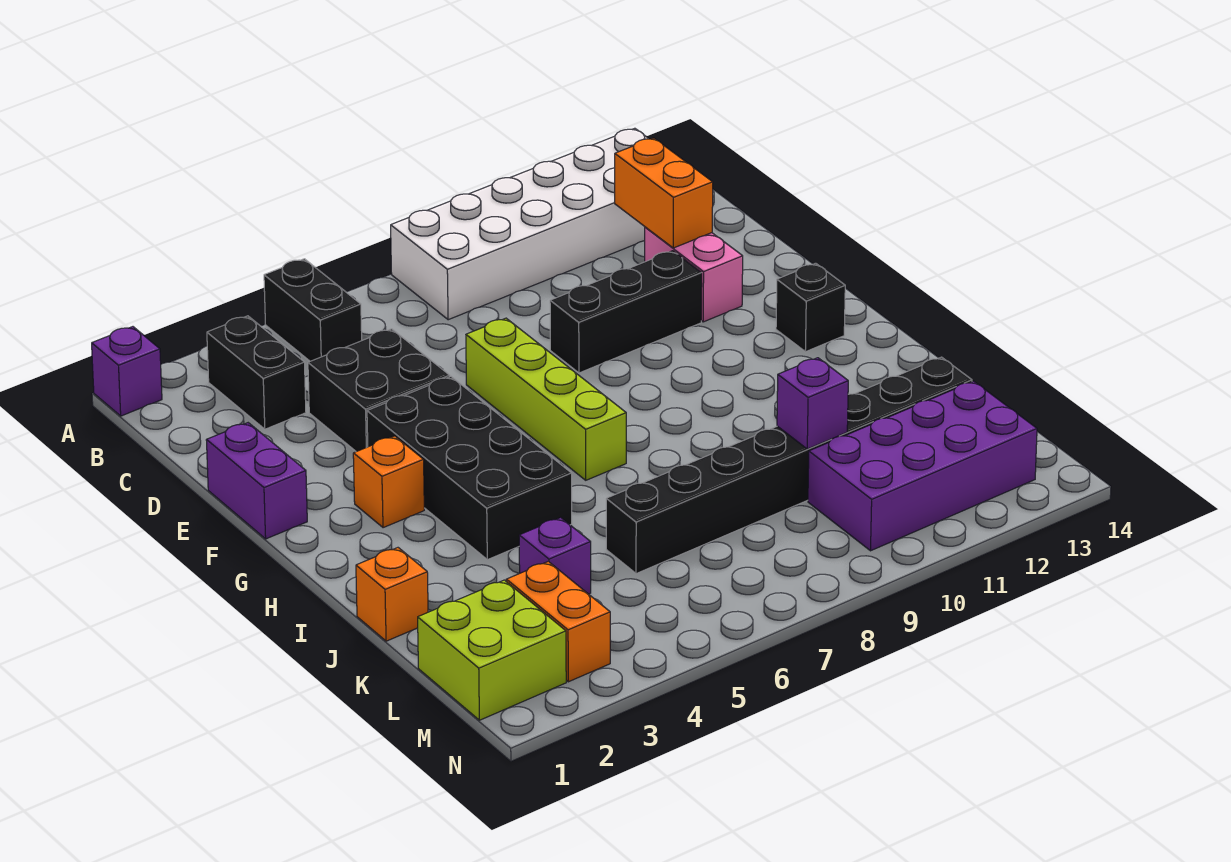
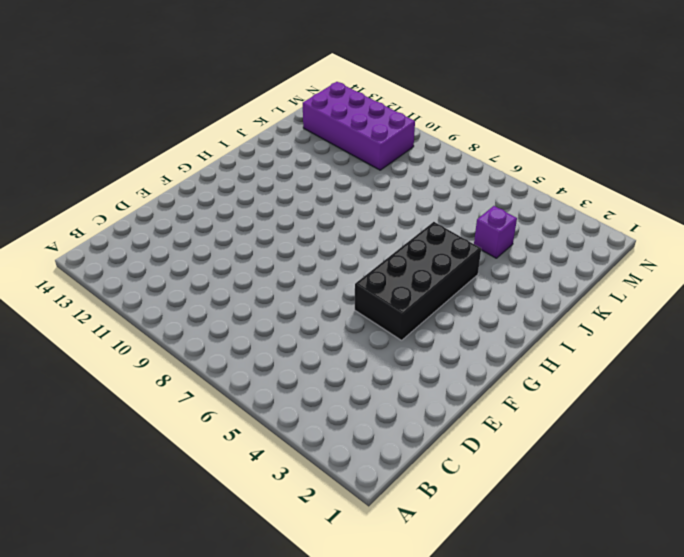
none -> purple 1x1 brick [92,327,162,416]
none -> black 1x2 brick [264,259,362,361]
none -> white 2x6 brick [391,128,649,320]

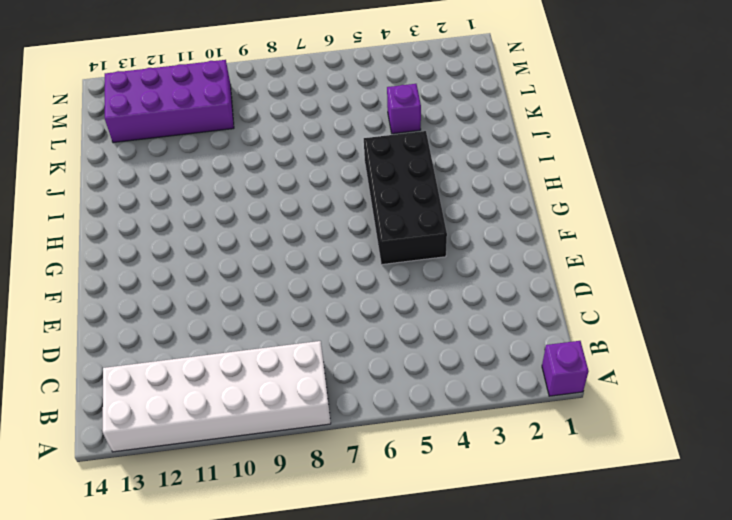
none -> black 1x2 brick [264,259,362,361]
none -> black 1x2 brick [207,316,306,429]
none -> black 2x2 brick [308,329,450,452]

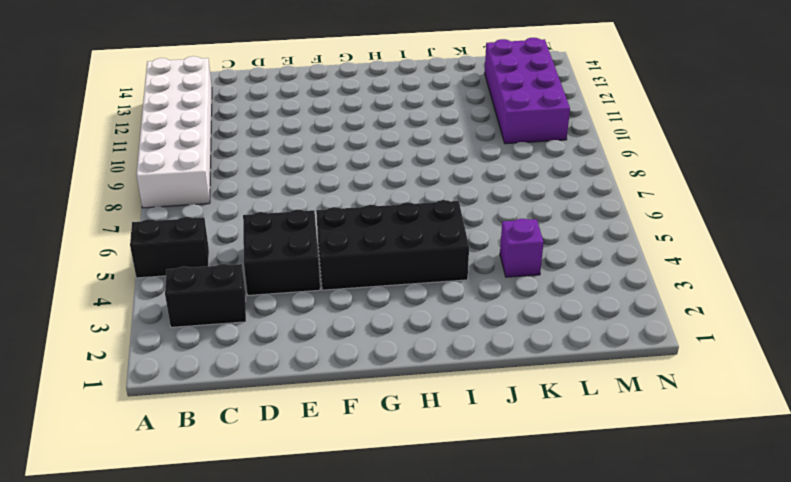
none -> purple 1x1 brick [92,327,162,416]
none -> pink 1x2 brick [645,227,743,322]
none -> purple 1x2 brick [206,423,307,539]

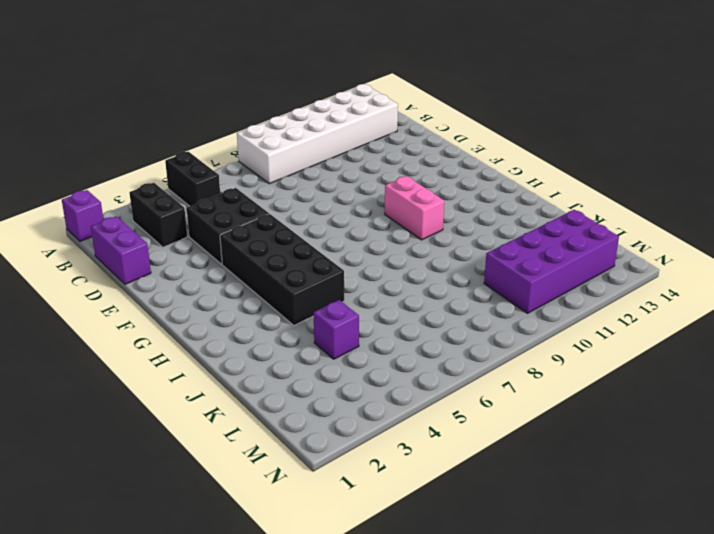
purple 1x2 brick [91,216,151,284] -> purple 1x2 brick moved to [206,423,307,539]
pink 1x2 brick [385,176,444,240] -> pink 1x2 brick moved to [645,227,743,322]
none -> lime 1x4 brick [466,318,626,480]
none -> black 1x3 brick [550,251,702,373]
none -> orange 1x1 brick [353,436,424,528]

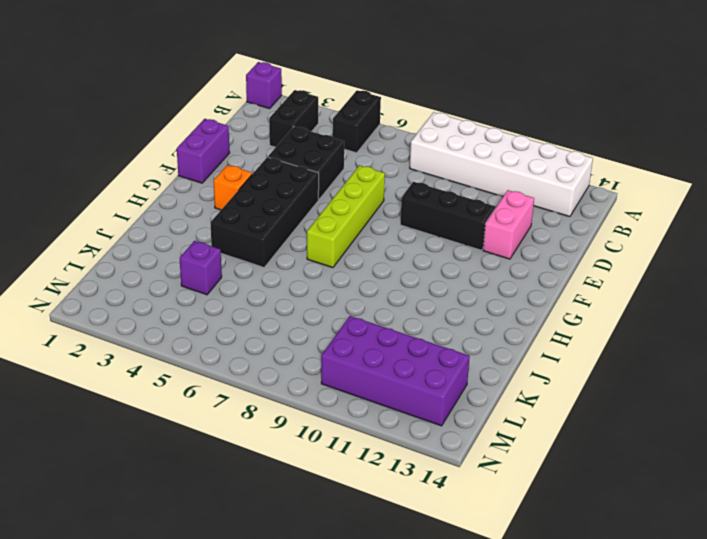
none -> black 1x1 brick [776,263,845,352]
none -> orange 1x1 brick [356,548,428,641]
none -> black 1x8 brick [606,357,972,574]

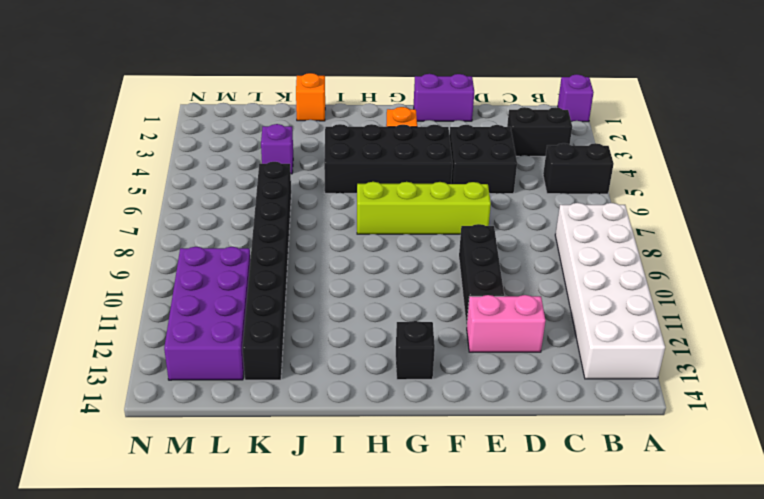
none -> lime 2x2 brick [418,580,566,720]
none -> orange 1x2 brick [506,561,610,682]
none -> orange 1x2 brick [615,138,713,248]

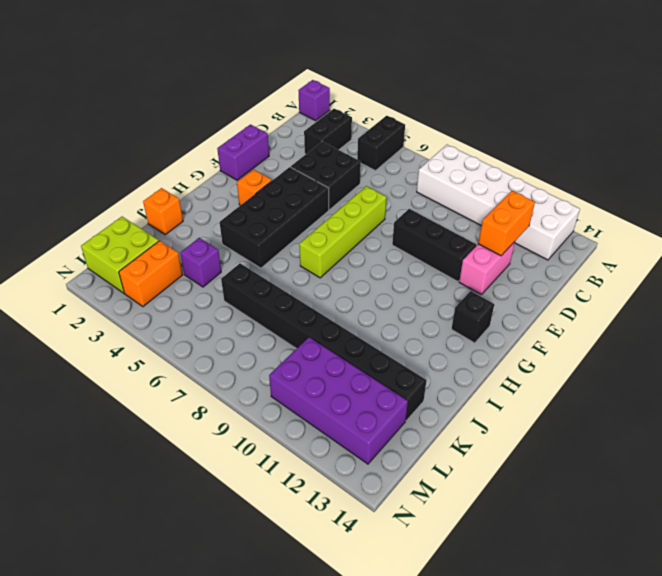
none -> purple 1x1 brick [777,358,848,449]

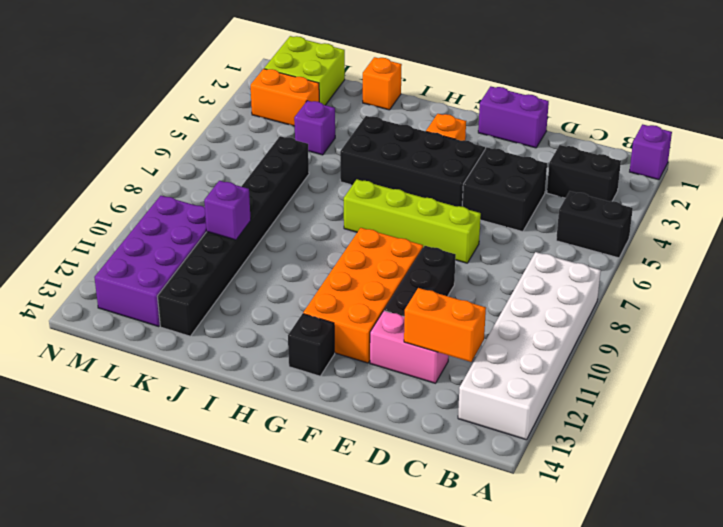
orange 2x4 brick [303,228,423,363] -> none

